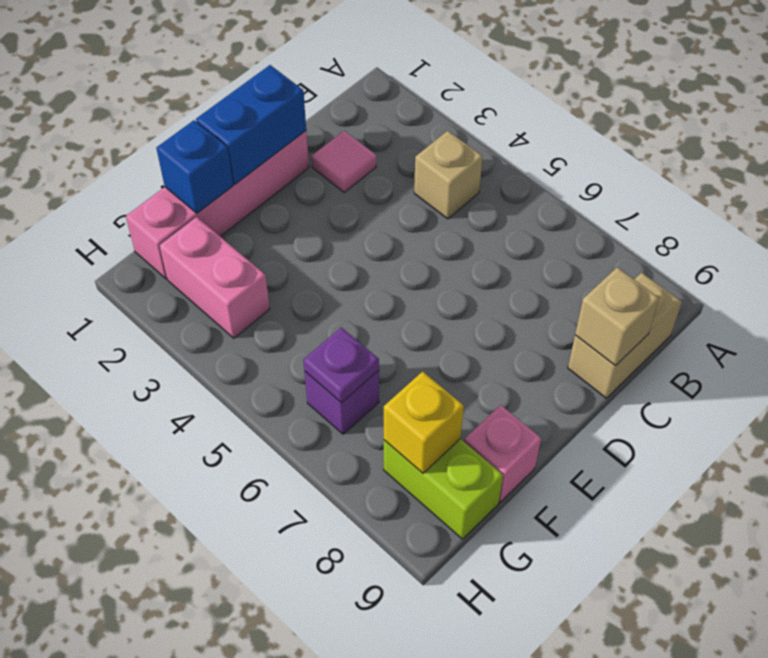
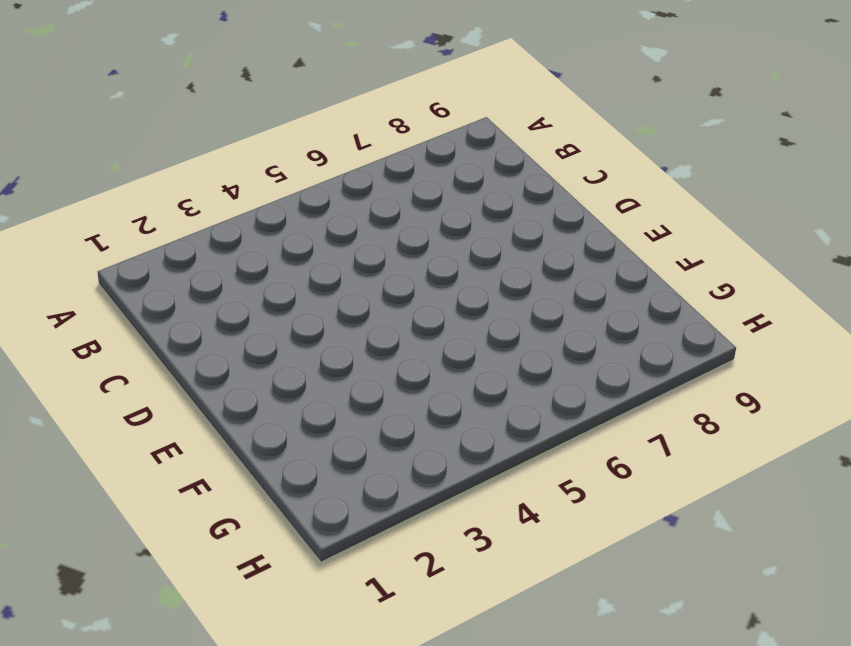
none -> tan 1x1 brick [414,131,483,219]
none -> tan 1x2 brick [568,273,682,398]
none -> pink 1x1 tile [312,131,376,192]

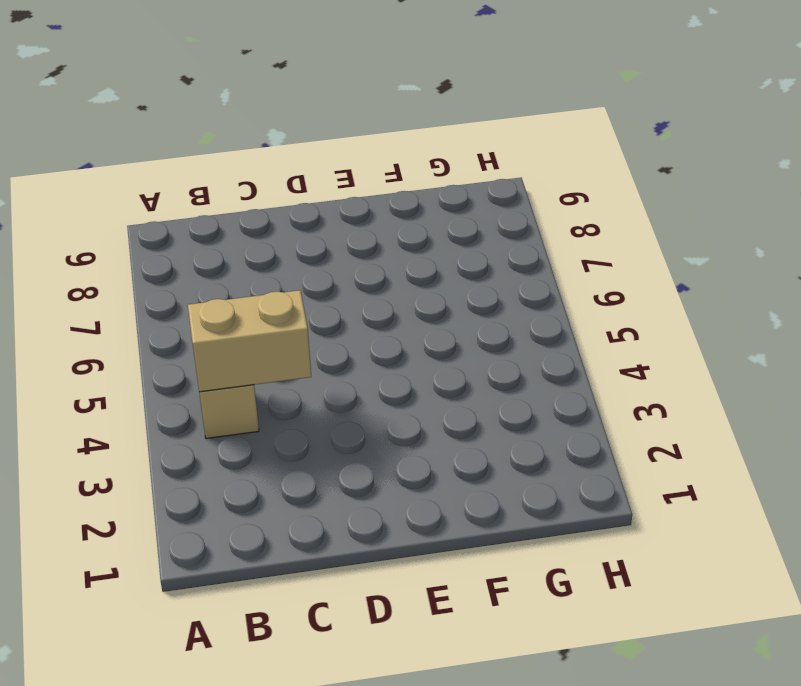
tan 1x2 brick [188,290,311,392] -> tan 1x2 brick moved to [568,273,682,398]
none -> pink 1x1 tile [312,131,376,192]
none -> pink 1x4 brick [126,131,309,279]
none -> pink 1x1 brick [464,405,541,502]

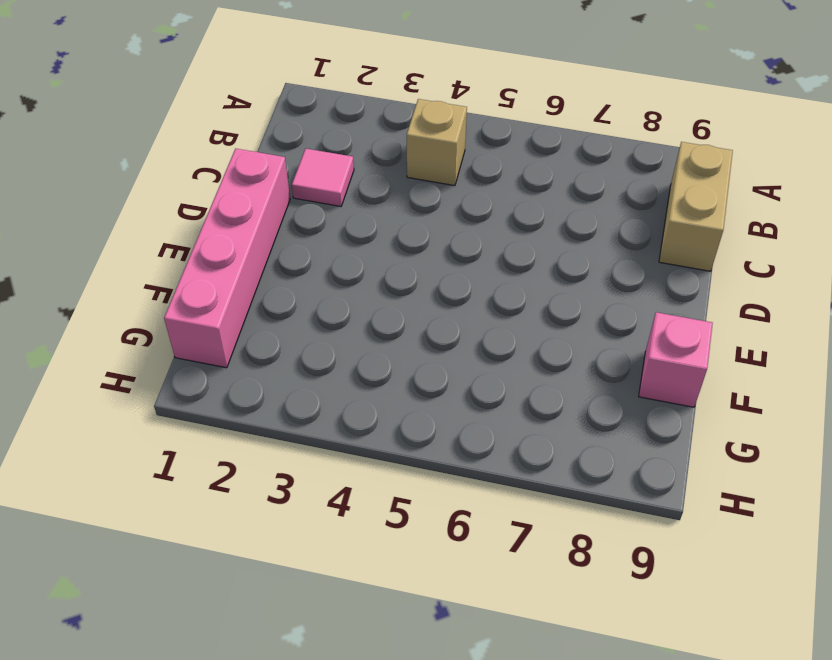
none -> pink 1x2 brick [159,217,270,338]
none -> purple 1x1 brick [304,370,379,434]
none -> lime 1x2 brick [384,439,503,539]

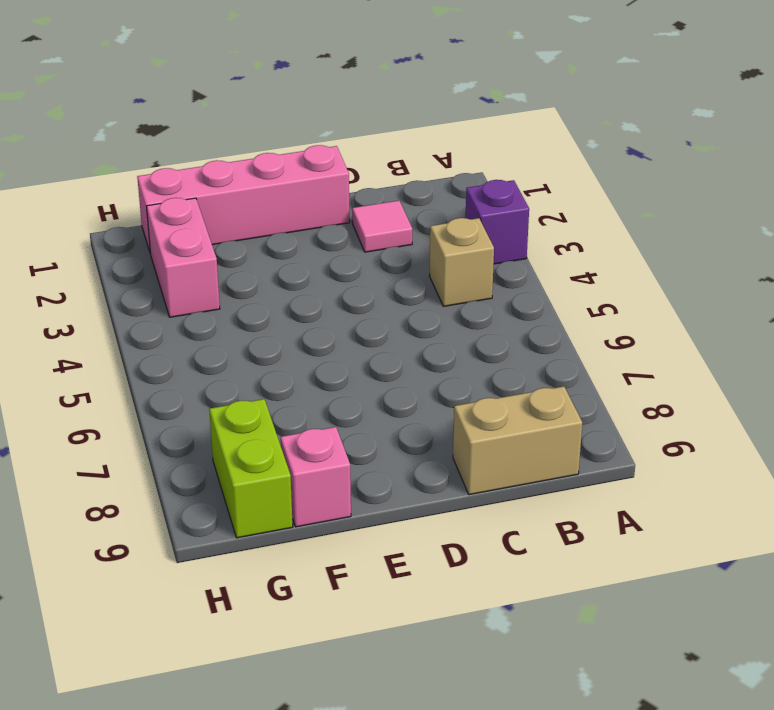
purple 1x1 brick [466,180,529,264] -> purple 1x1 brick moved to [304,370,379,434]
none -> tan 1x1 brick [575,267,659,366]
none -> blue 1x2 brick [196,65,306,184]
none -> blue 1x1 brick [156,120,233,213]

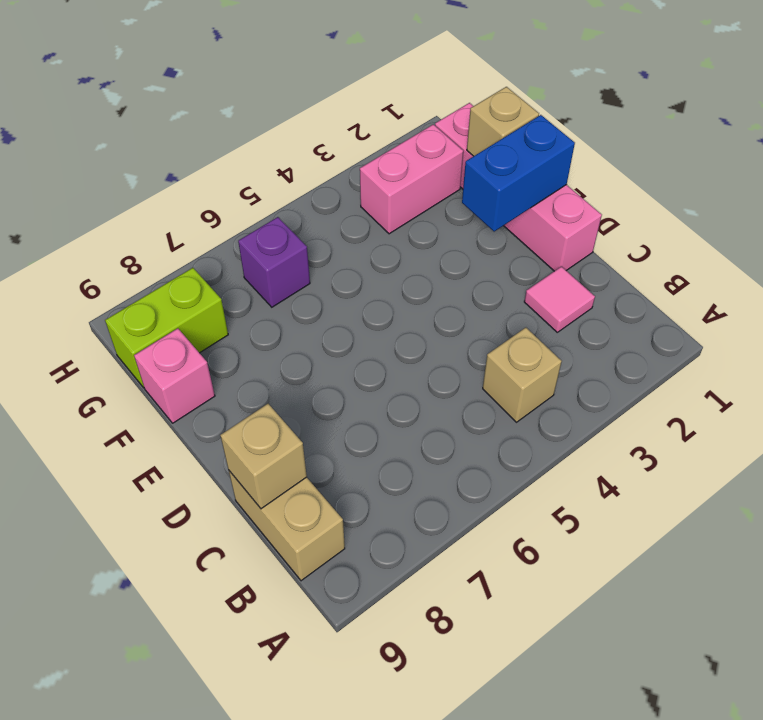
blue 1x2 brick [462,115,575,232] -> blue 1x2 brick turned to [196,65,306,184]
tan 1x1 brick [467,87,539,156] -> blue 1x1 brick [156,120,233,213]
none -> purple 1x1 plate [303,327,379,403]
none -> yellow 1x1 brick [384,371,464,473]

